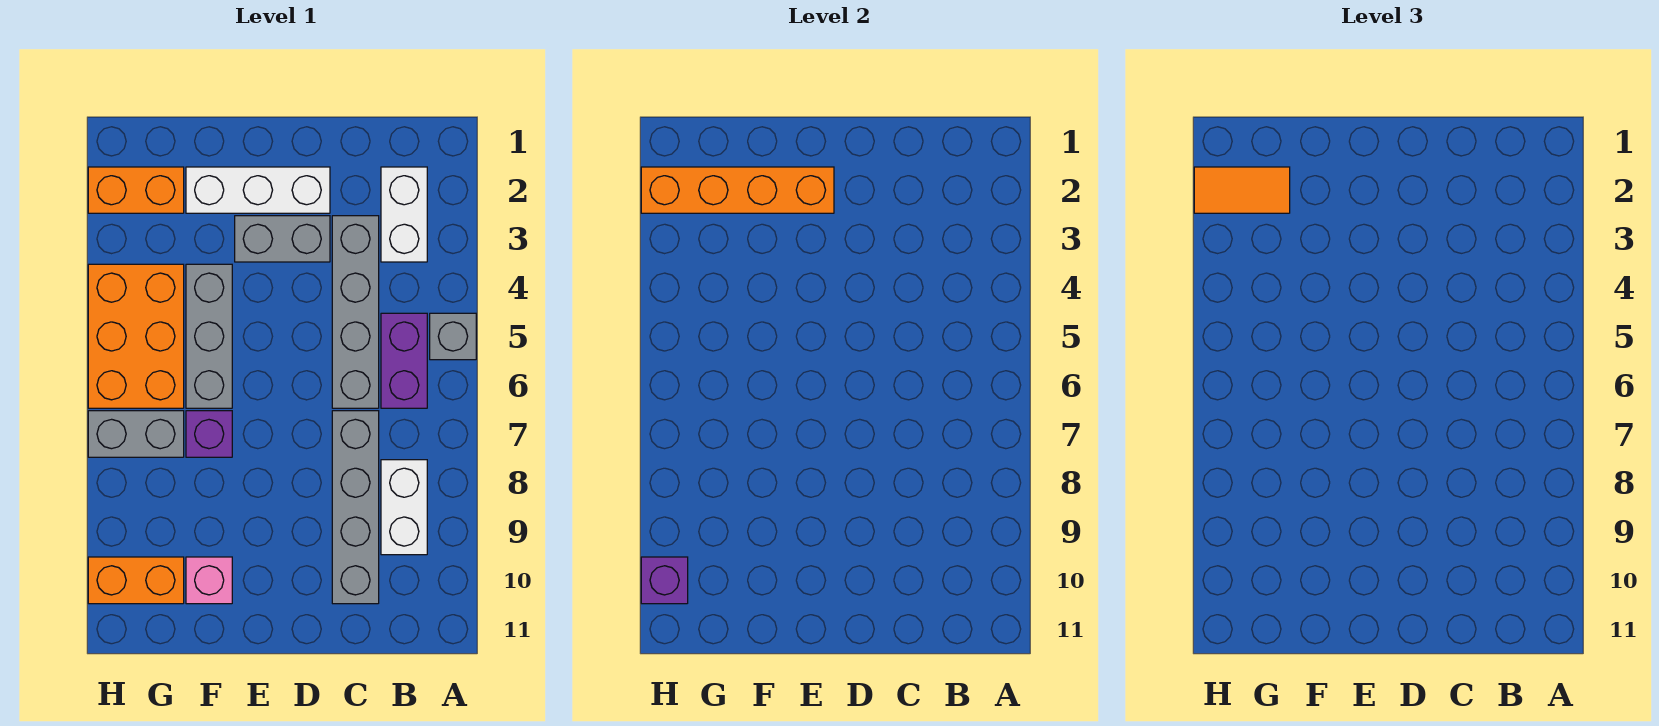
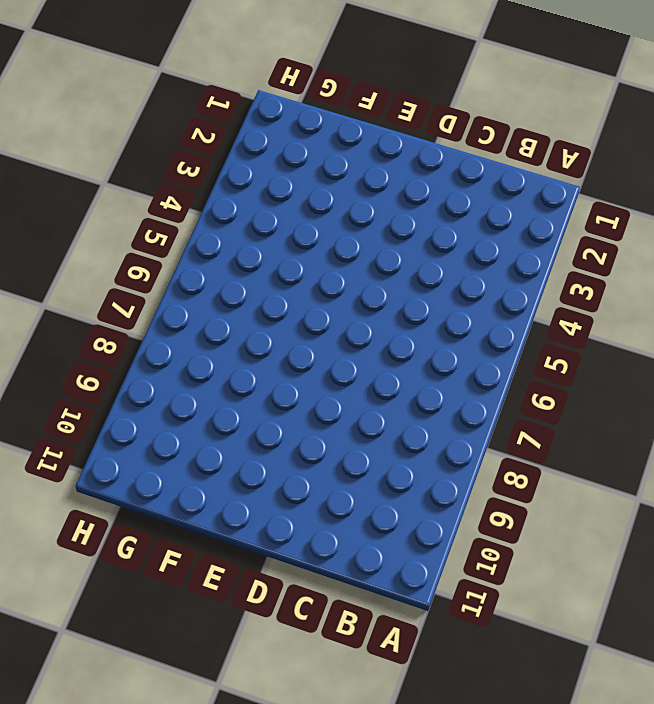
none -> grey 1x1 brick [430,313,476,360]
none -> white 1x2 brick [381,167,427,262]
none -> purple 1x2 brick [381,313,427,408]

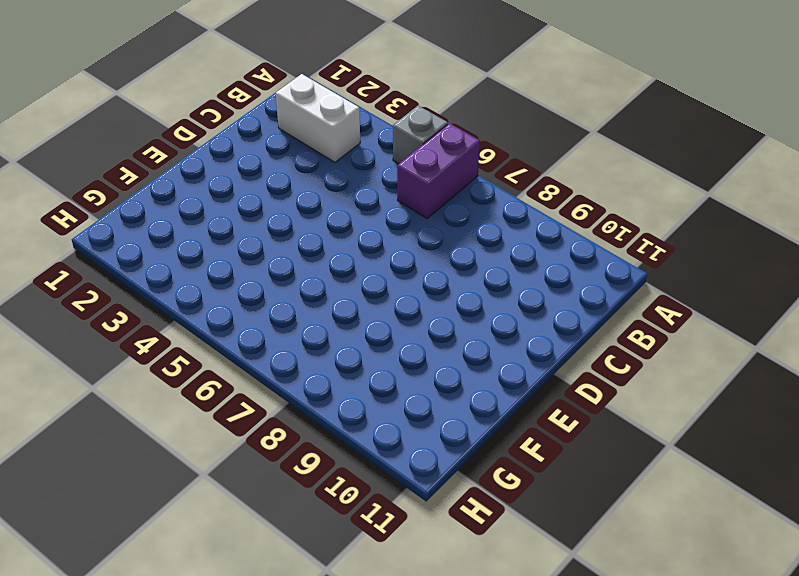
purple 1x2 brick [397,123,480,218] -> purple 1x2 brick turned to [381,313,427,408]
none -> white 1x2 brick [381,460,427,555]
none -> grey 1x4 brick [332,216,379,408]
none -> grey 1x4 brick [332,411,379,604]

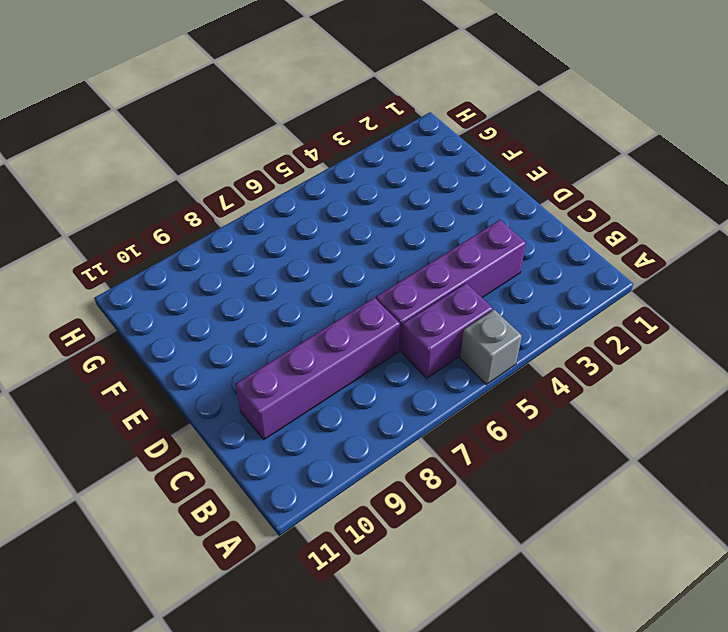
purple 1x4 brick [376,220,526,351] -> grey 1x4 brick [332,216,379,408]
purple 1x4 brick [235,298,400,440] -> grey 1x4 brick [332,411,379,604]
none -> white 1x2 brick [381,167,427,262]
none -> white 1x2 brick [381,460,427,555]
none -> white 1x3 brick [186,167,330,213]

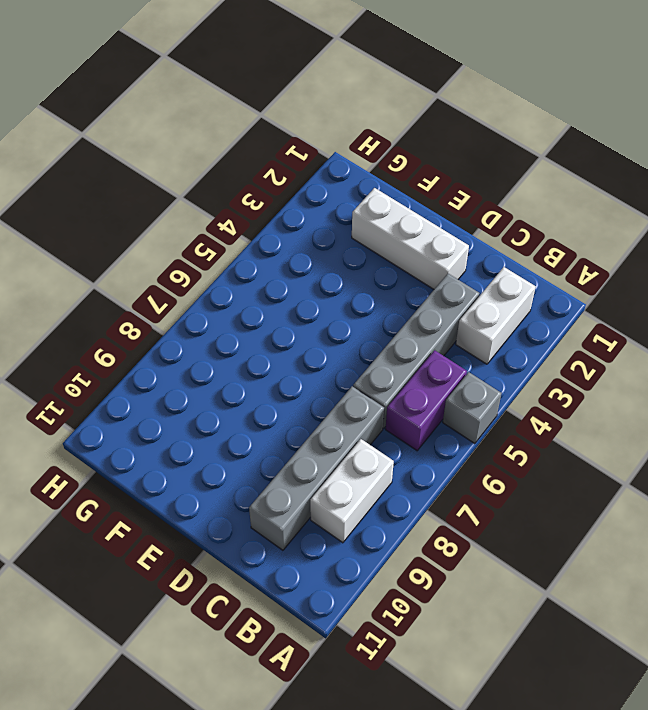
none -> grey 1x2 brick [235,216,330,262]
none -> grey 1x3 brick [186,264,232,408]
none -> purple 1x1 brick [186,411,232,457]

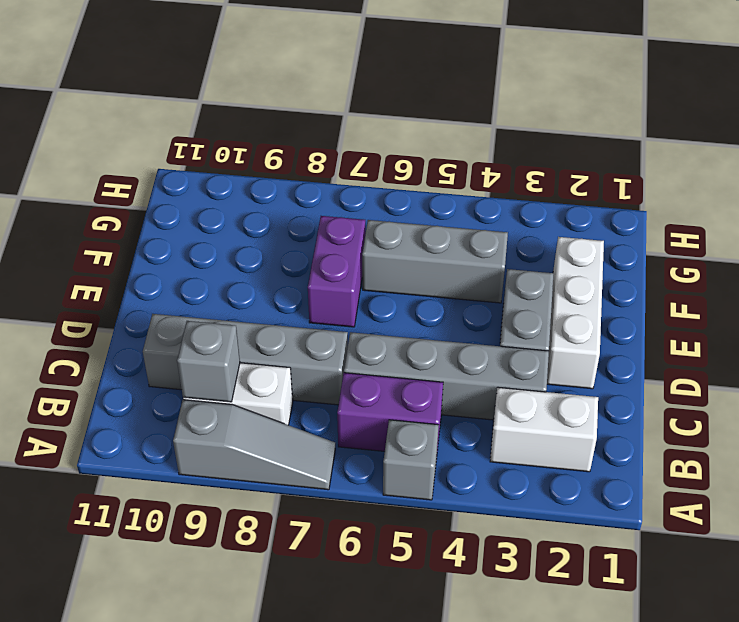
grey 1x3 slope [173,400,335,490] -> none
grey 1x1 brick [177,321,240,402] -> none
purple 1x2 brick [308,216,366,327] -> purple 1x1 brick [186,411,232,457]
none -> pink 1x1 brick [186,557,232,604]
none -> orange 1x2 brick [88,167,184,213]
none -> orange 2x3 brick [88,264,184,408]

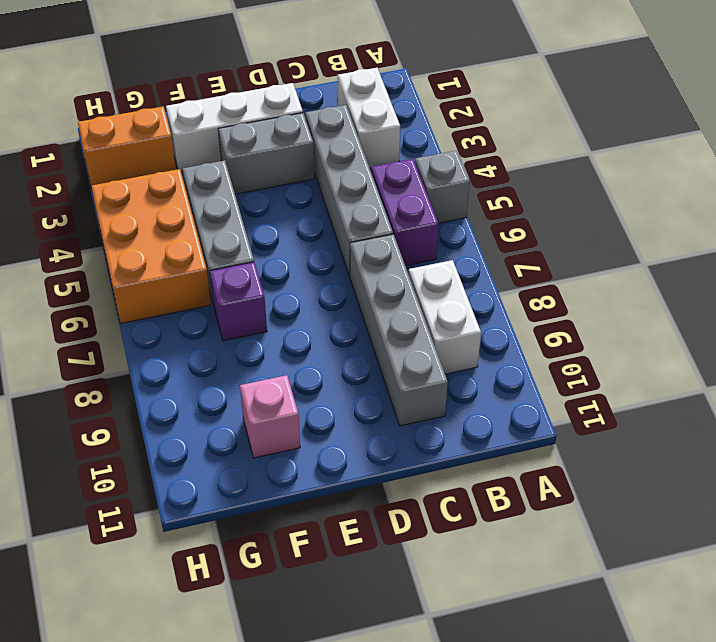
none -> grey 1x2 brick [88,411,184,457]
none -> orange 1x2 brick [88,557,184,604]
none -> orange 1x4 brick [641,167,834,213]

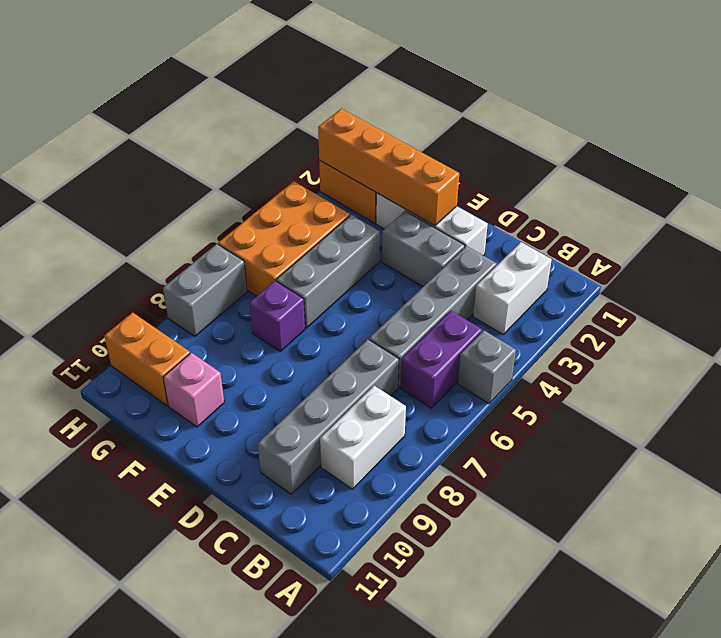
grey 1x2 brick [163,244,247,336] -> grey 1x2 brick turned to [88,411,184,457]
none -> purple 1x1 brick [641,557,688,604]
none -> orange 1x2 tile [1194,167,1290,213]

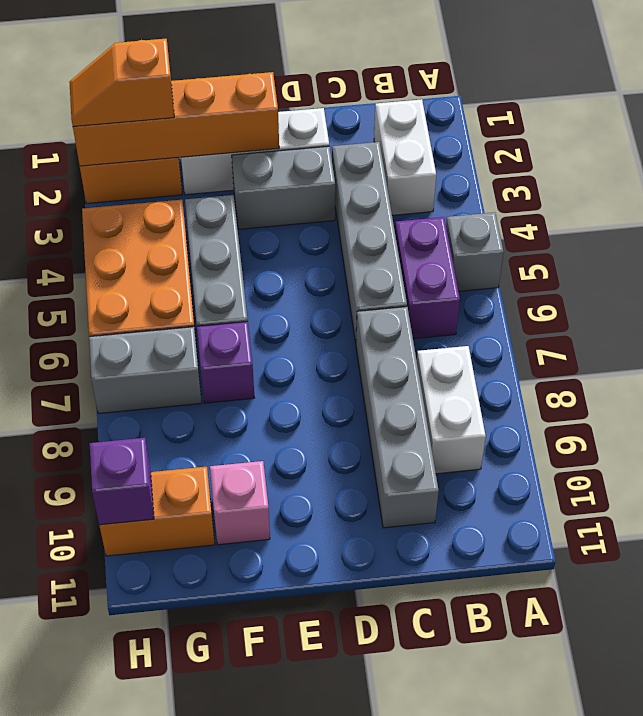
orange 1x2 slope [69,39,174,127] -> orange 1x2 tile [1194,167,1290,213]

